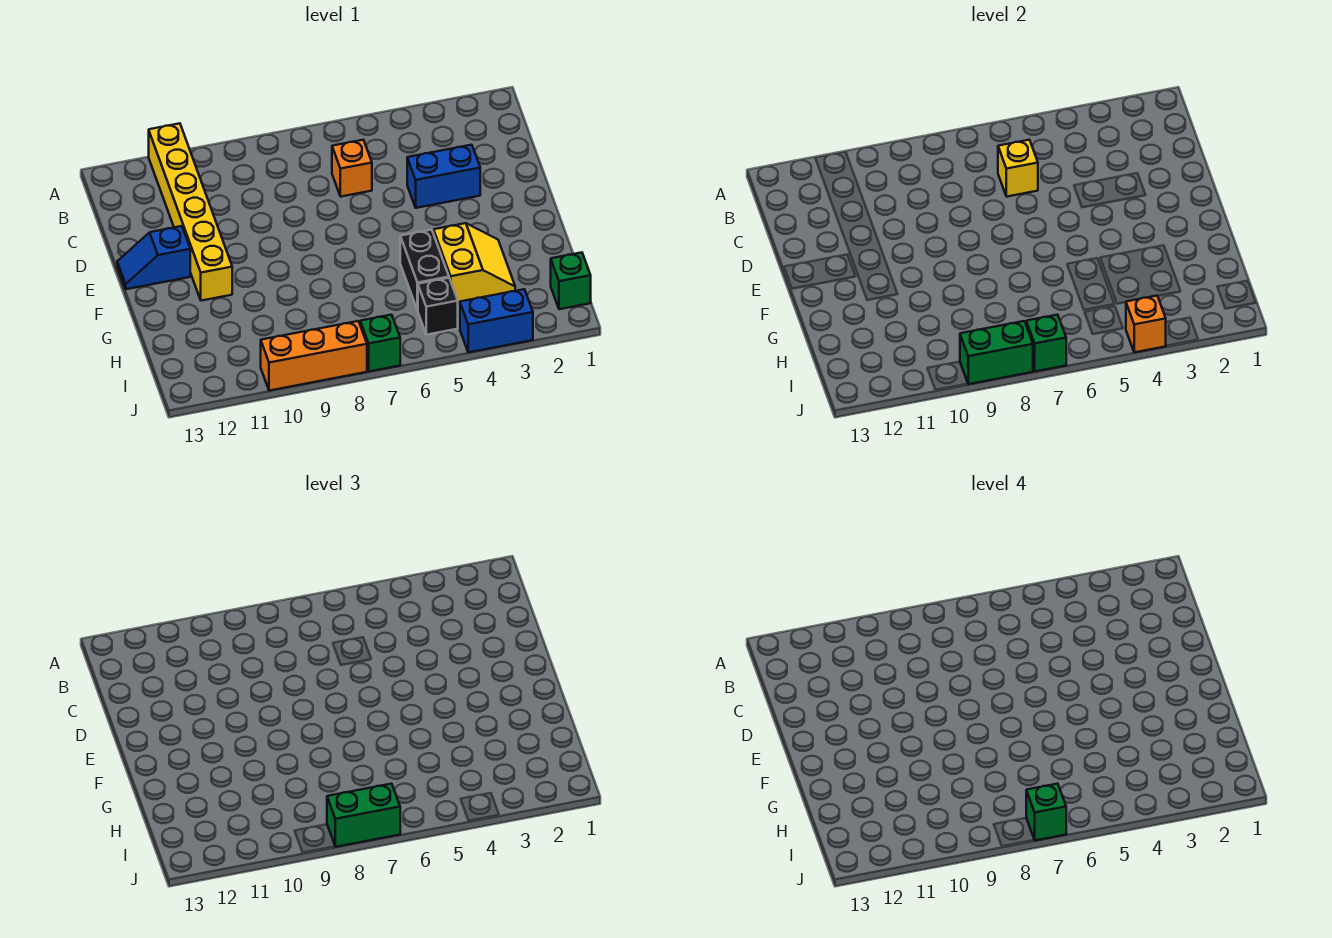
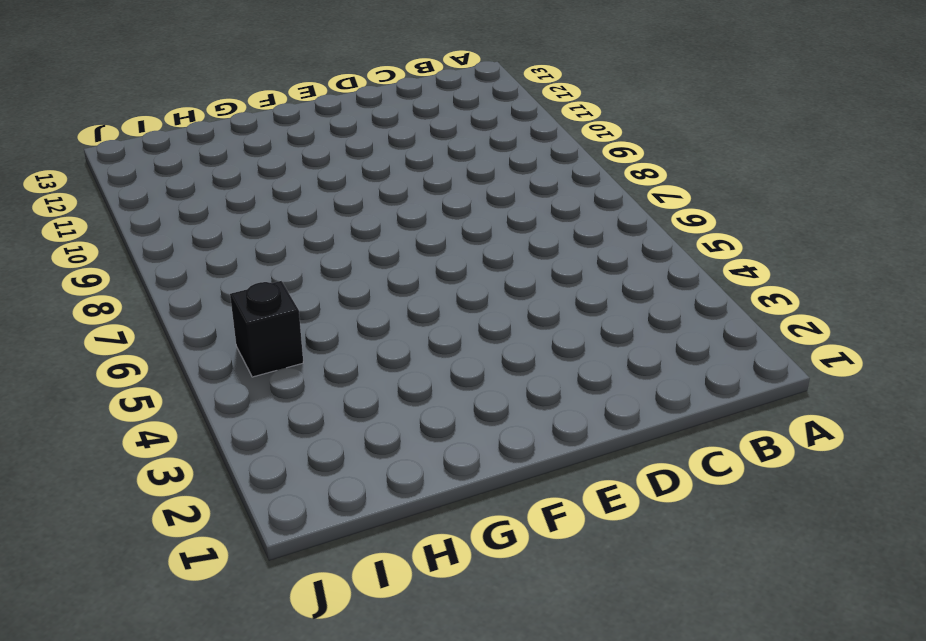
none -> yellow 1x6 brick [149,123,232,301]
none -> orange 1x1 brick [332,140,372,197]
none -> blue 1x2 brick [407,145,480,208]

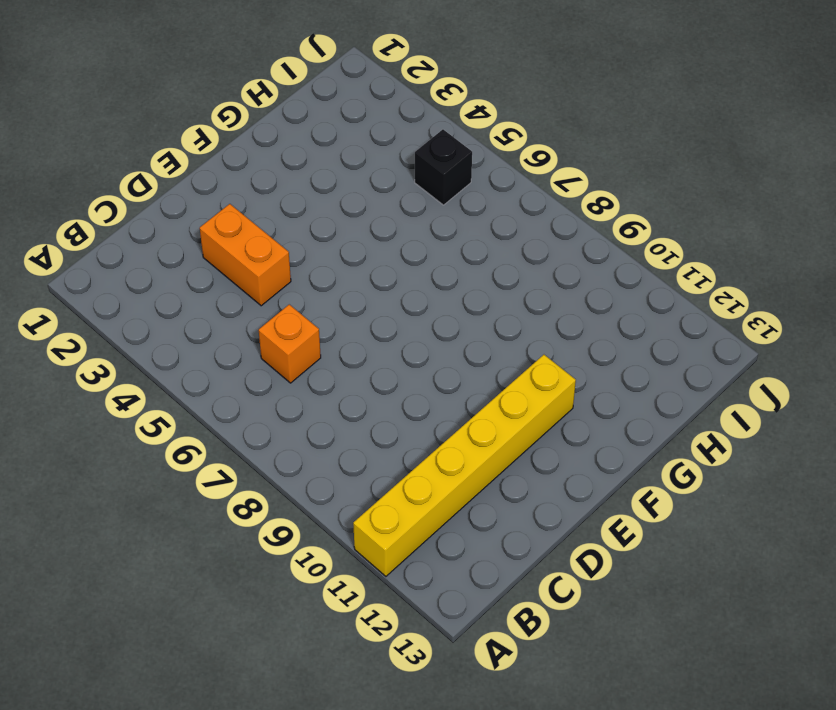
orange 1x2 brick [200,204,291,306] -> blue 1x2 brick [407,145,480,208]
none -> blue 1x2 slope [117,226,190,289]
none -> yellow 2x2 slope [434,223,515,303]
none -> black 1x2 brick [400,230,449,310]

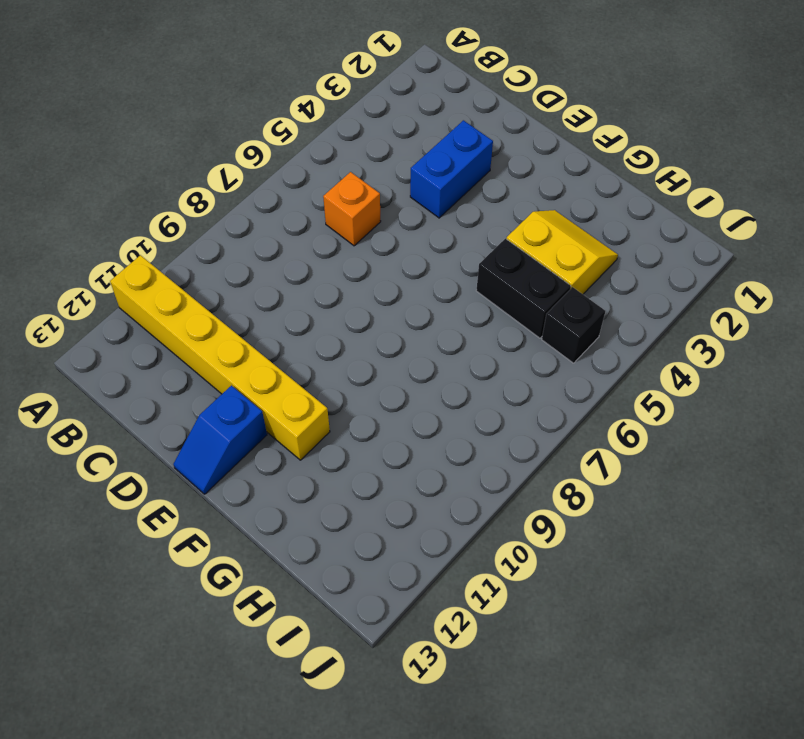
none -> green 1x1 brick [551,252,591,309]
none -> blue 1x2 brick [460,289,533,352]
none -> green 1x1 brick [360,315,400,371]

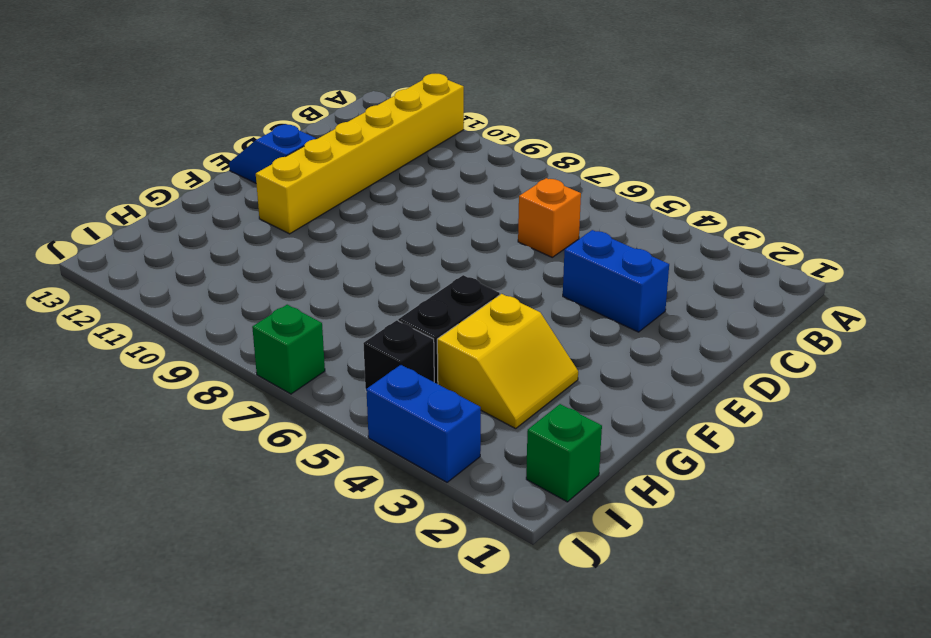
none -> orange 1x3 brick [261,321,367,391]
none -> yellow 1x1 brick [998,140,1038,197]
none -> orange 1x1 brick [1126,296,1166,352]

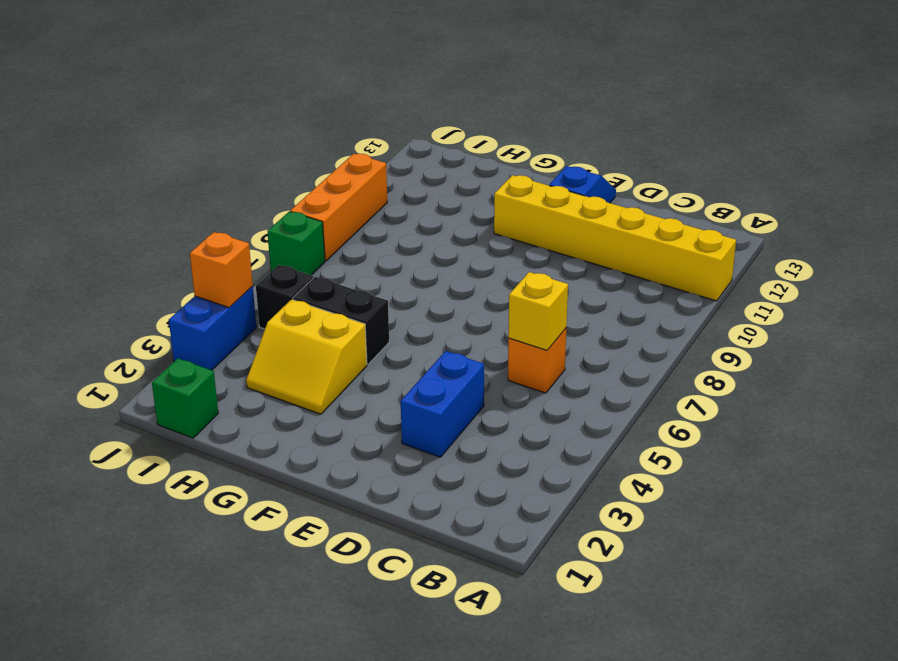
none -> green 1x1 brick [1026,315,1066,371]
none -> green 1x2 brick [960,321,1033,384]
none -> green 1x2 brick [327,784,400,847]

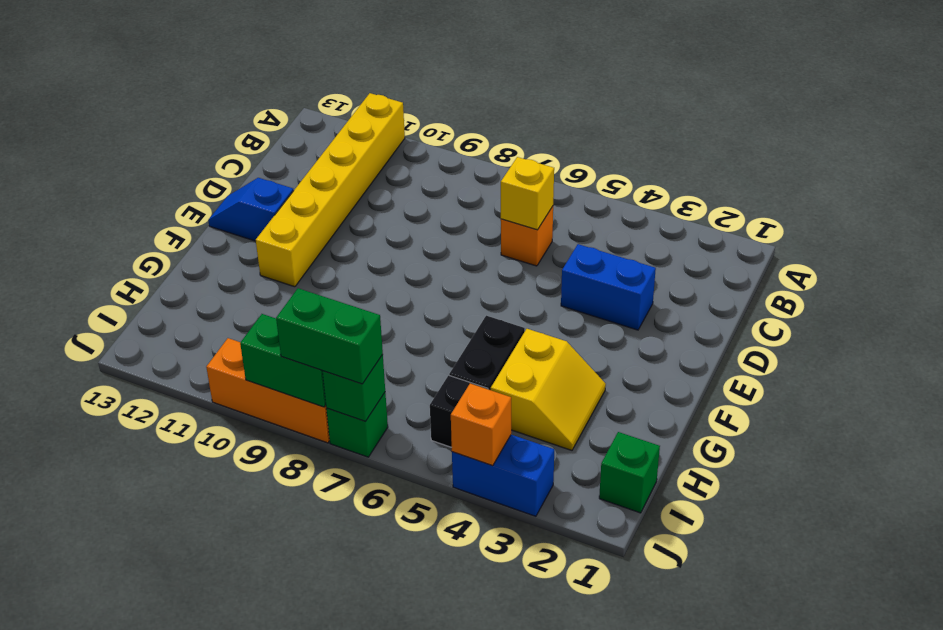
none -> green 1x1 brick [1026,784,1066,840]

